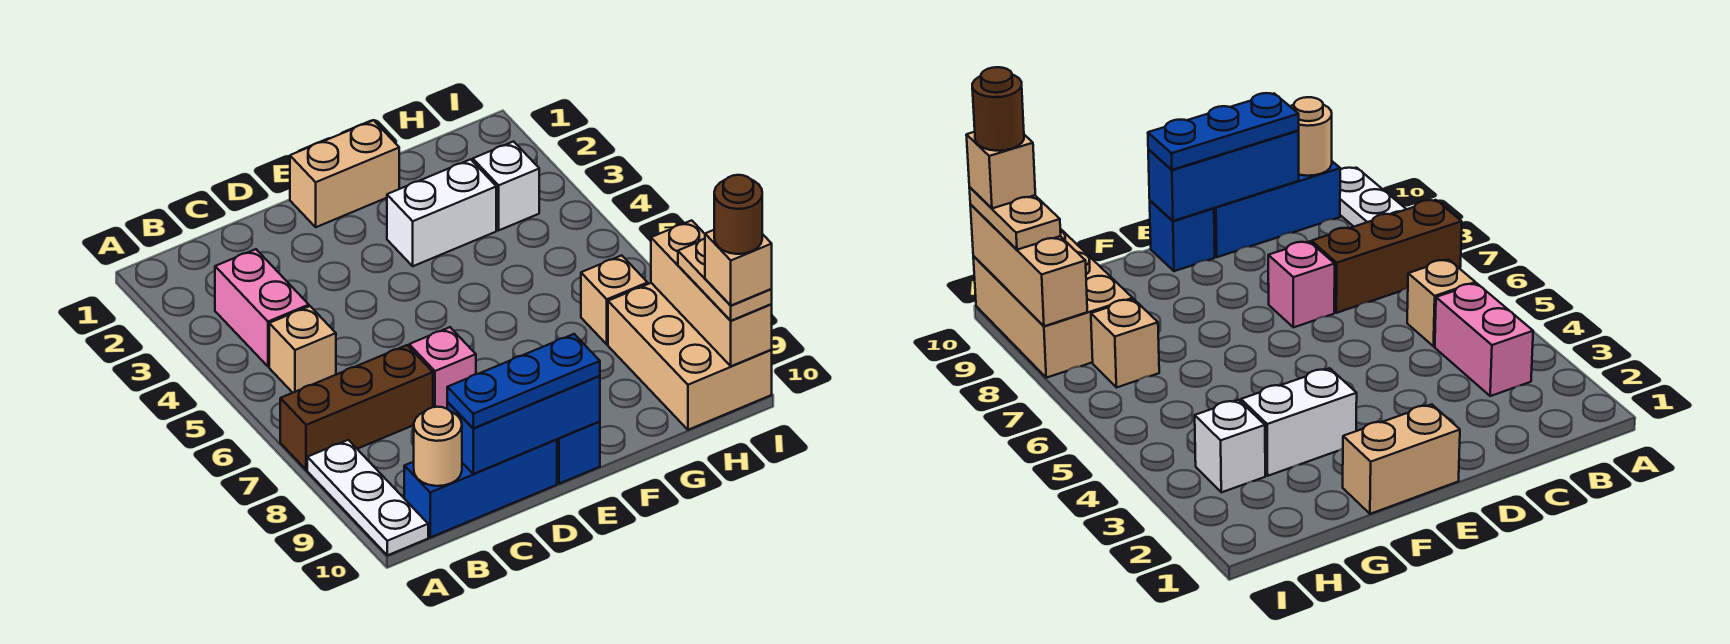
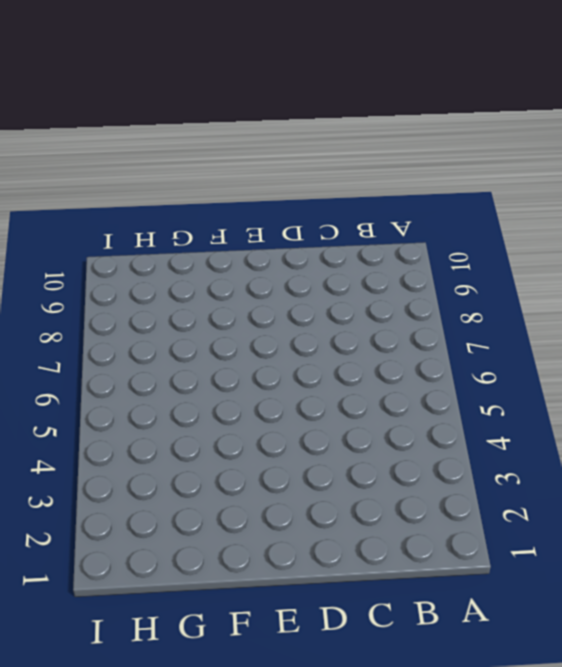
none -> brown 1x3 brick [280,345,433,470]
none -> white 1x3 plate [307,440,428,555]
none -> pink 1x2 brick [215,249,309,367]

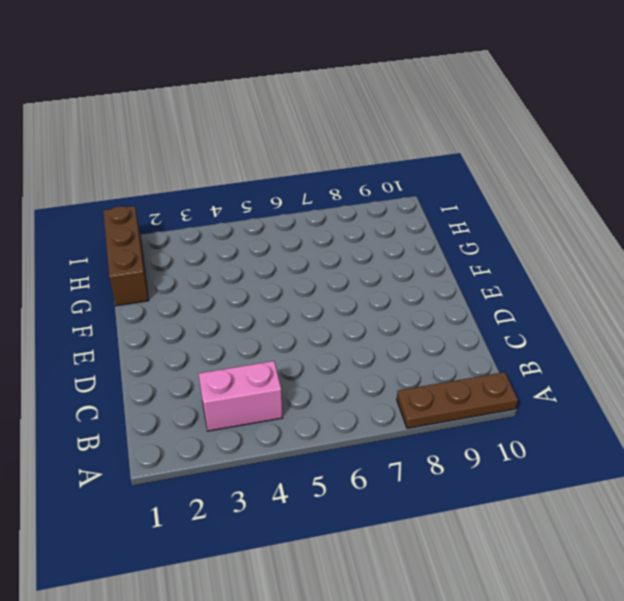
brown 1x3 plate [397,372,518,428] -> white 1x3 plate [307,440,428,555]
brown 1x3 brick [103,206,149,306] -> brown 1x3 brick moved to [280,345,433,470]
none -> tan 1x1 brick [269,306,336,393]
none -> blue 1x3 brick [404,440,557,537]
none -> pink 1x1 brick [409,327,476,409]

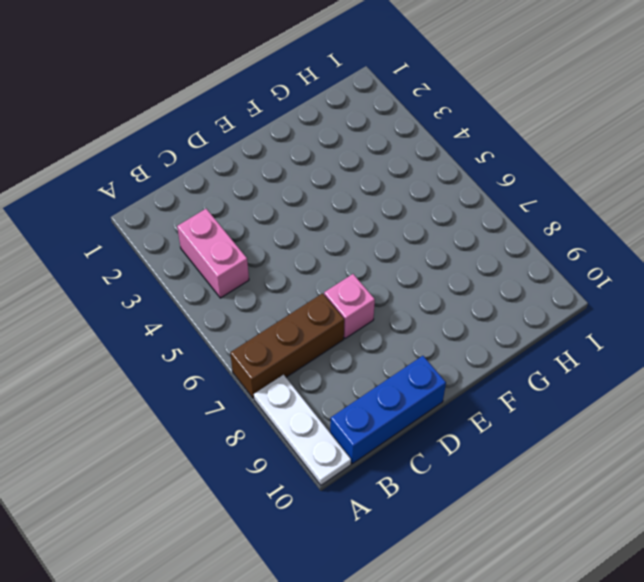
none -> tan 1x1 brick [269,306,336,393]
none -> tan 1x2 brick [290,120,399,227]
none -> blue 1x1 brick [557,422,600,484]

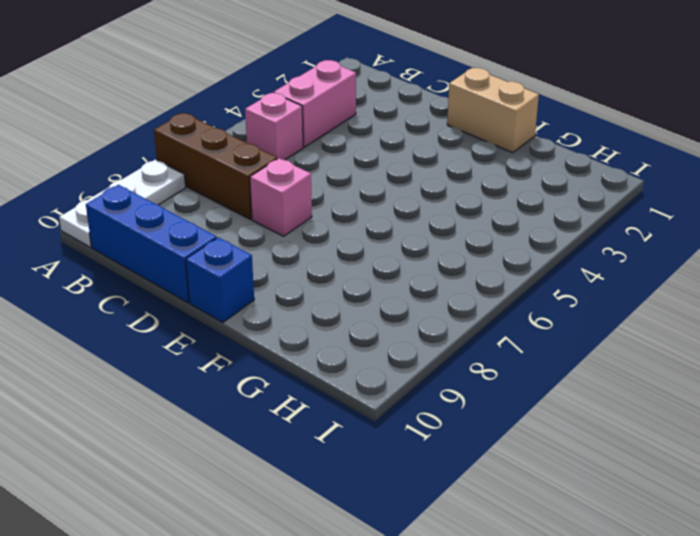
pink 1x1 brick [245,93,303,160] -> tan 1x1 brick [269,306,336,393]
none -> white 1x2 brick [387,159,496,266]
none -> white 1x1 brick [473,142,539,230]
none -> tan 1x1 brick [581,255,648,344]

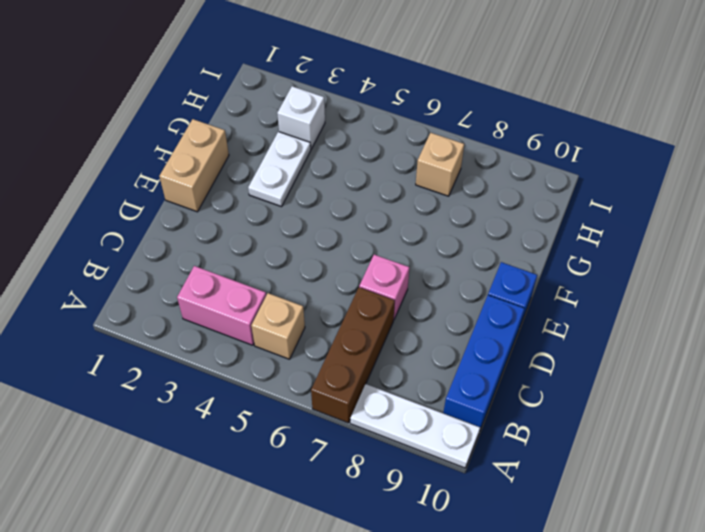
white 1x2 plate [248,132,311,207] -> white 1x2 brick [387,159,496,266]
none -> tan 2x3 brick [608,283,772,430]
none -> tan 1x1 round brick [414,407,462,486]
none -> blue 1x3 brick [447,376,600,474]

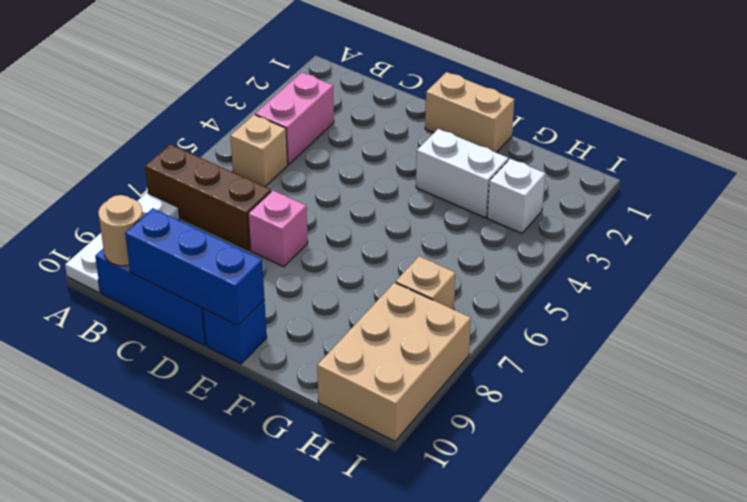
none -> tan 1x3 brick [651,220,772,366]
none -> blue 1x3 plate [447,334,600,428]
none -> tan 1x2 plate [678,239,772,321]

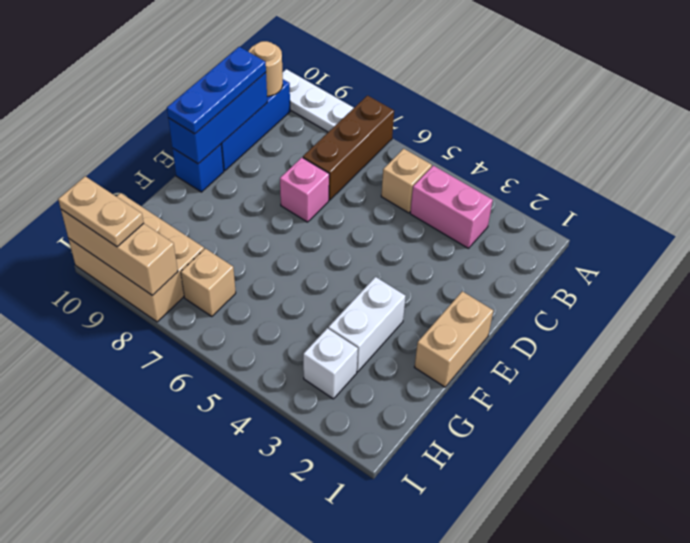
none -> tan 1x1 brick [705,230,772,305]
none -> brown 1x1 round brick [714,175,762,254]

